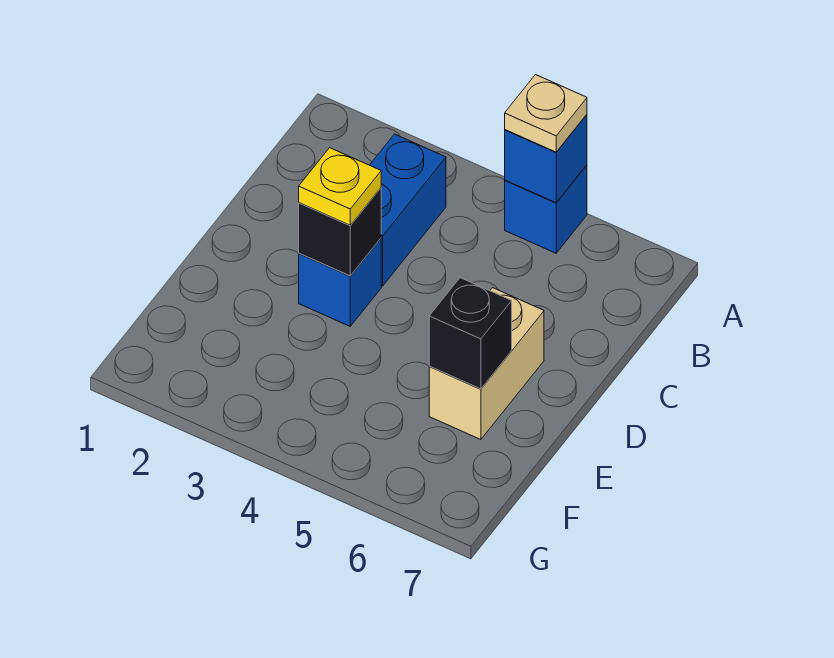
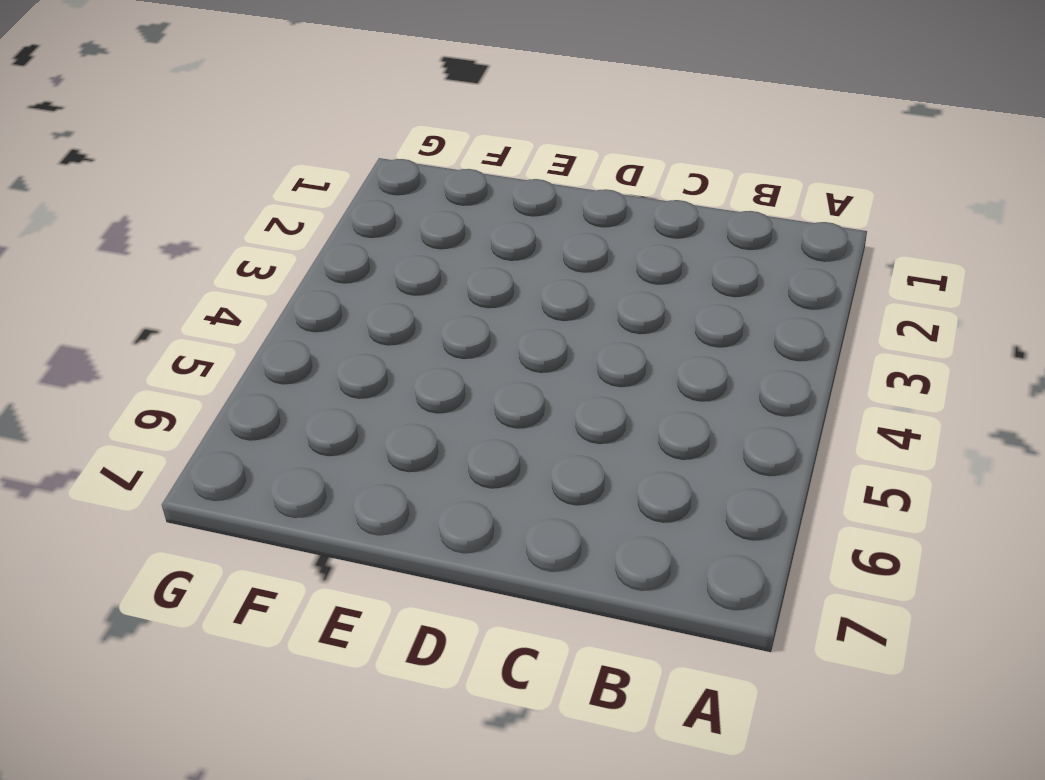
none -> blue 1x1 brick [505,165,587,253]
none -> blue 1x2 brick [370,134,446,286]

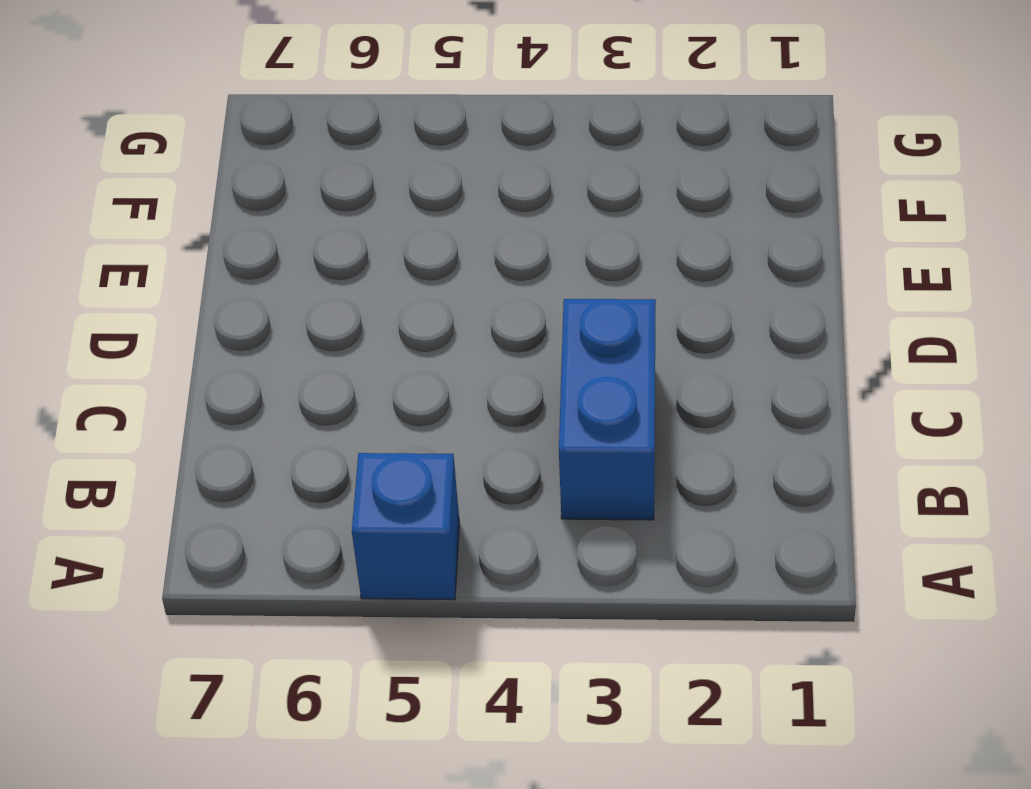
none -> blue 1x1 brick [299,238,381,326]
none -> tan 1x2 brick [429,288,544,440]

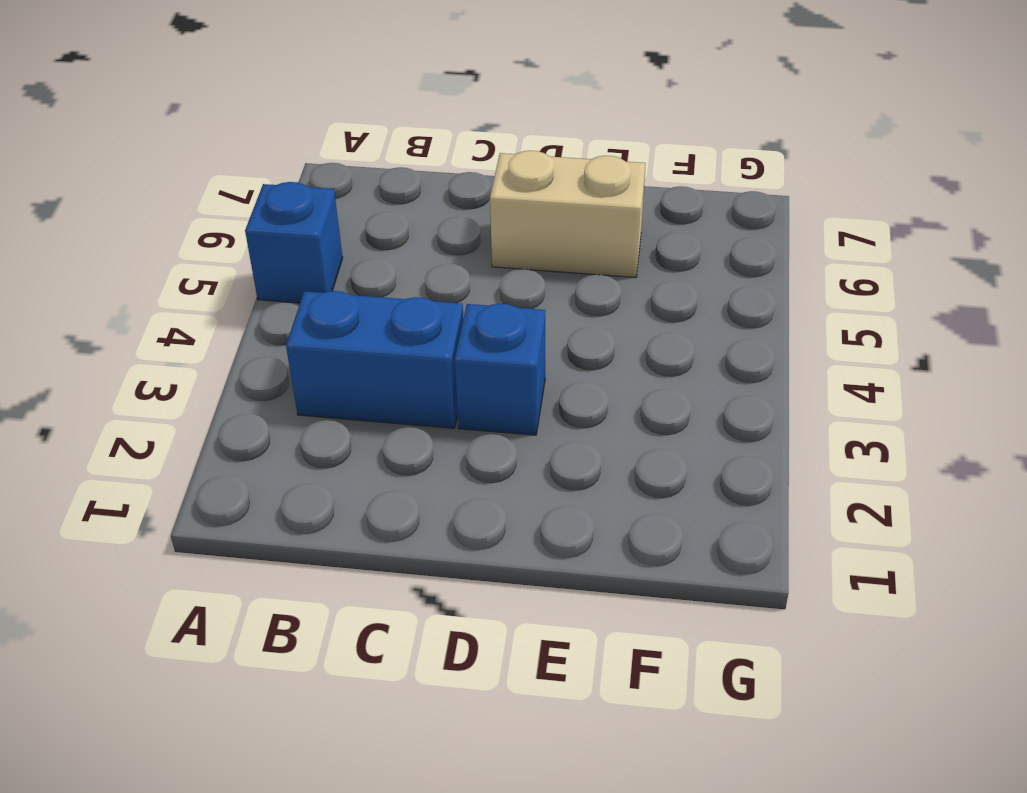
none -> blue 1x1 brick [505,115,587,203]
none -> black 1x1 brick [299,188,381,276]

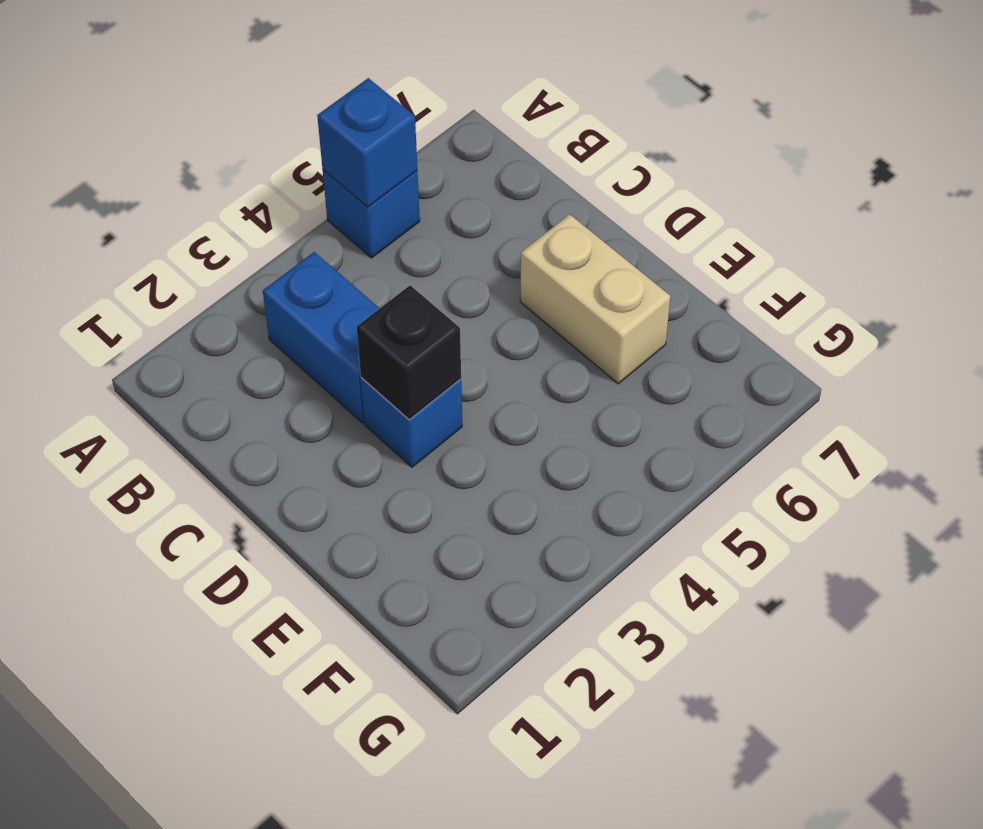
none -> black 1x1 brick [429,278,512,389]
none -> tan 1x1 plate [505,75,587,152]

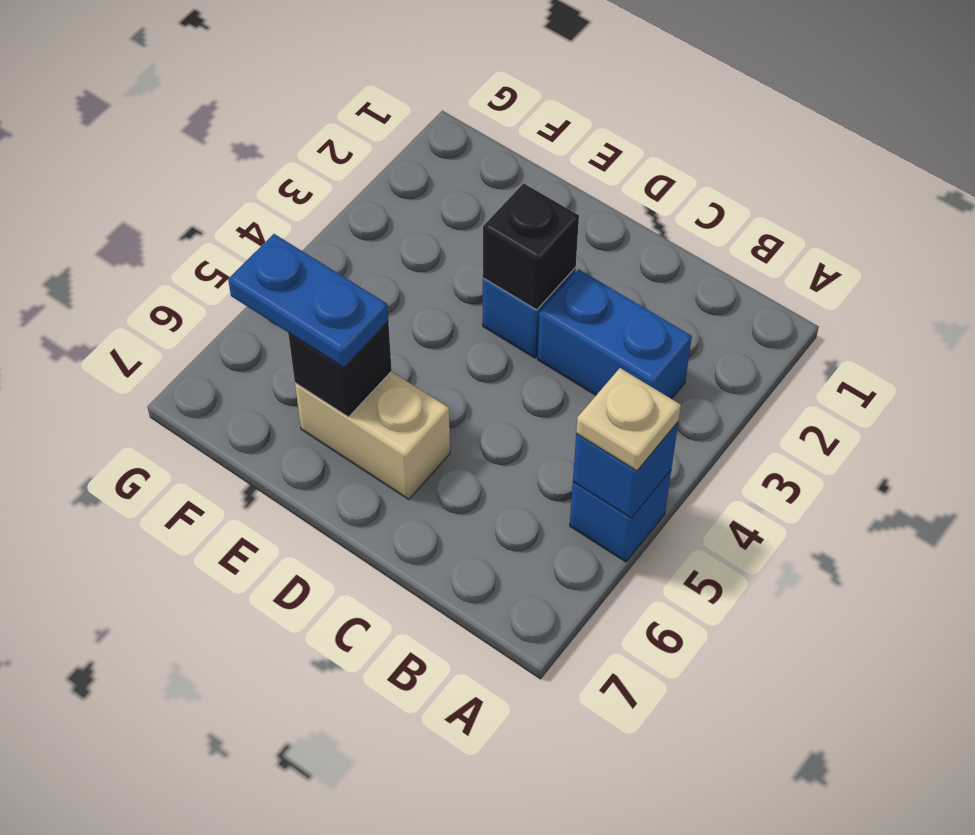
blue 1x2 plate [228,234,388,368] -> none
none -> yellow 1x1 plate [299,148,381,225]

